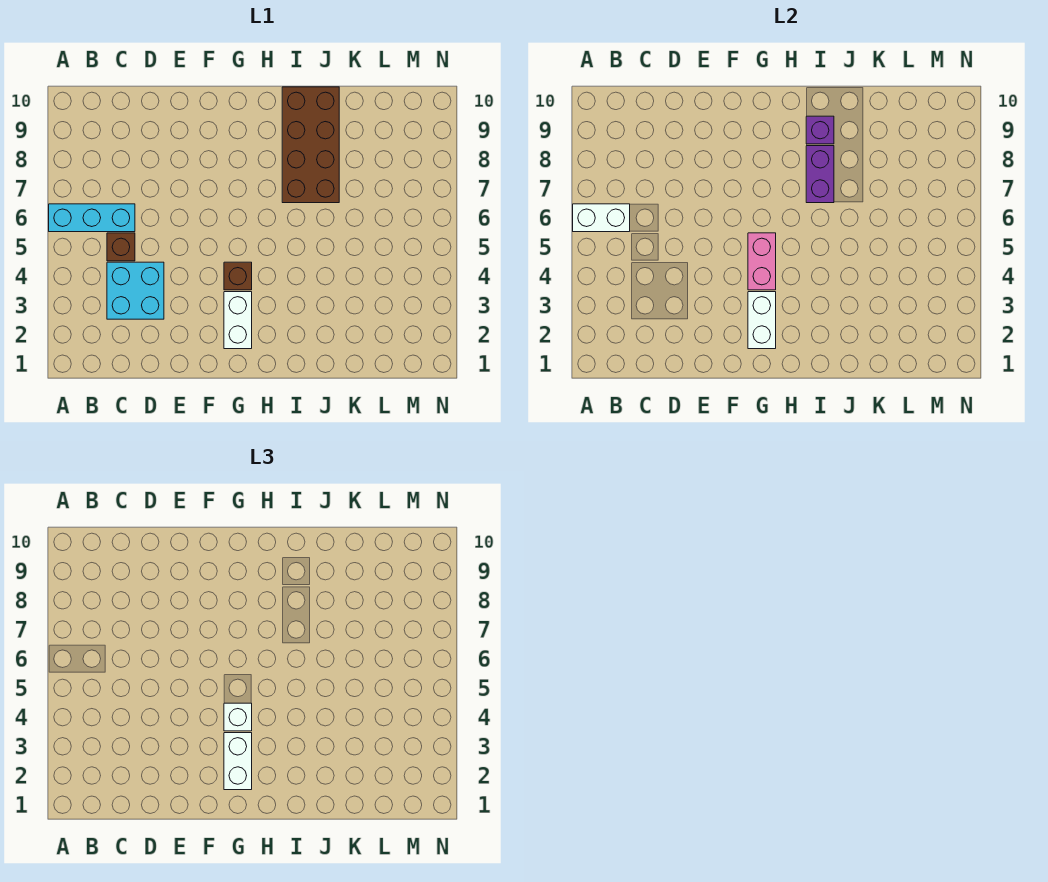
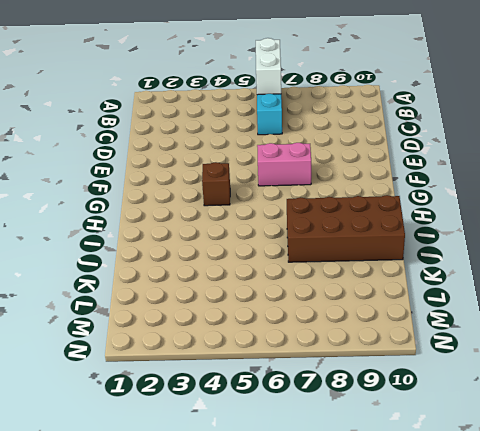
pink 1x2 brick [257,143,311,186] -> pink 1x2 brick moved to [748,233,776,290]
none -> cyan 2x2 brick [107,262,164,319]
none -> brown 1x1 brick [107,233,135,261]
none -> white 1x2 brick [224,292,252,349]

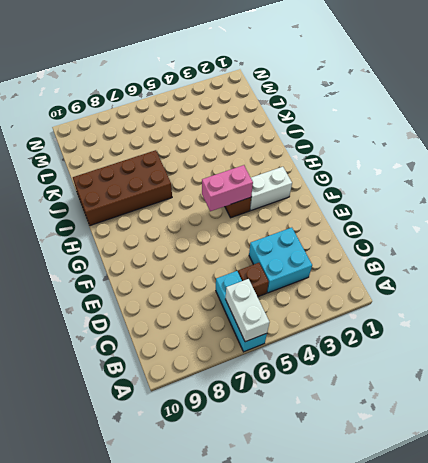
none -> white 1x2 brick [748,292,776,349]
none -> purple 1x2 brick [806,146,834,203]
none -> purple 1x1 brick [806,116,834,144]

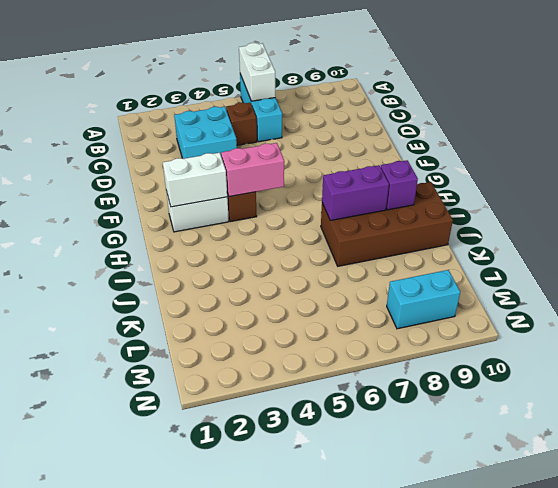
cyan 1x2 brick [387,270,460,329] -> none
none -> white 1x2 brick [224,733,252,790]
none -> white 1x1 brick [224,703,252,731]

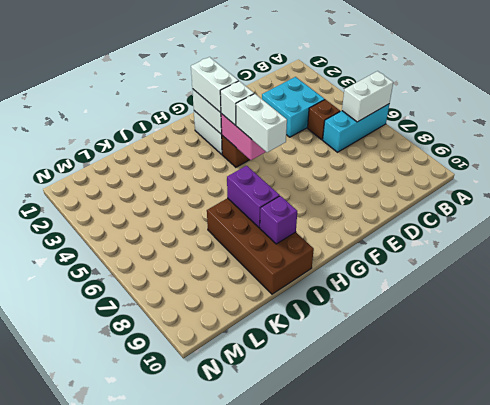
white 1x2 brick [236,94,287,152] -> none

